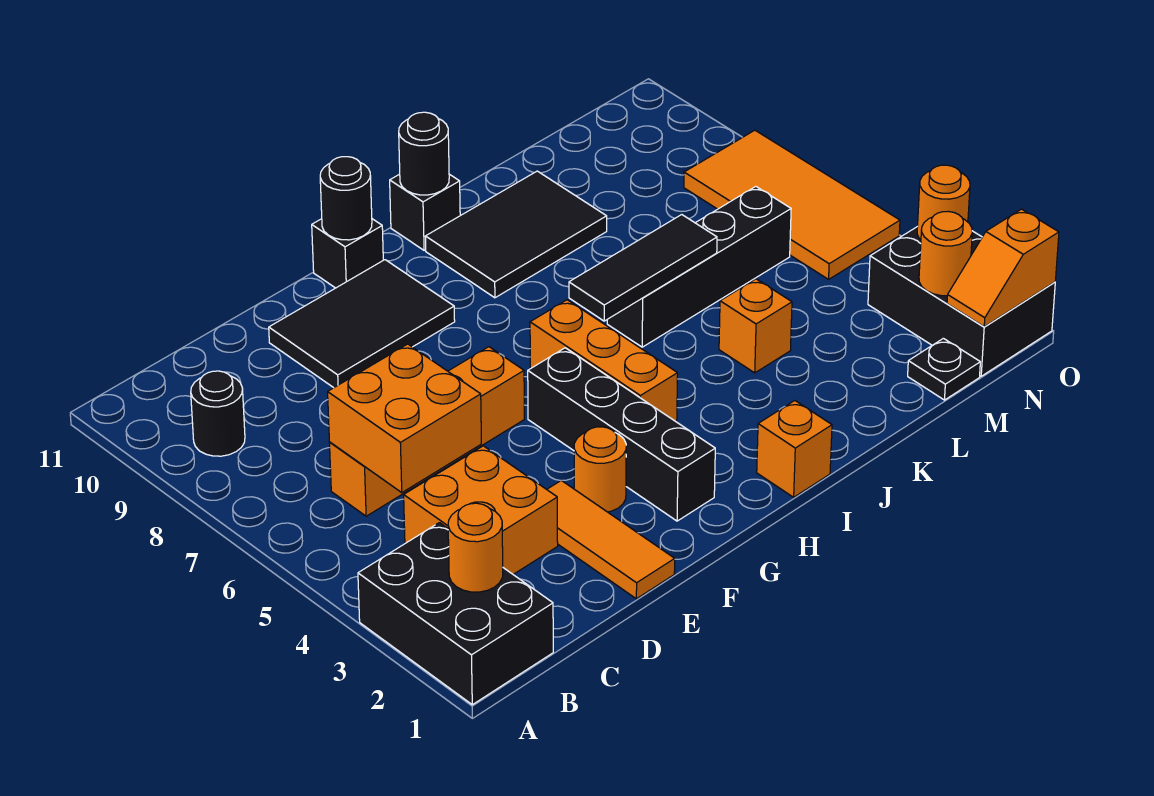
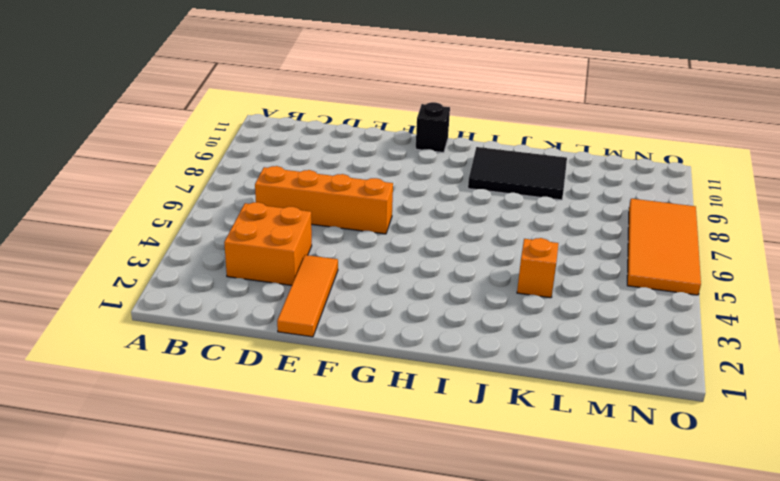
none -> black 2x3 brick [358,523,553,705]
none -> black 1x1 round brick [191,371,245,456]
none -> black 2x3 tile [269,260,455,388]

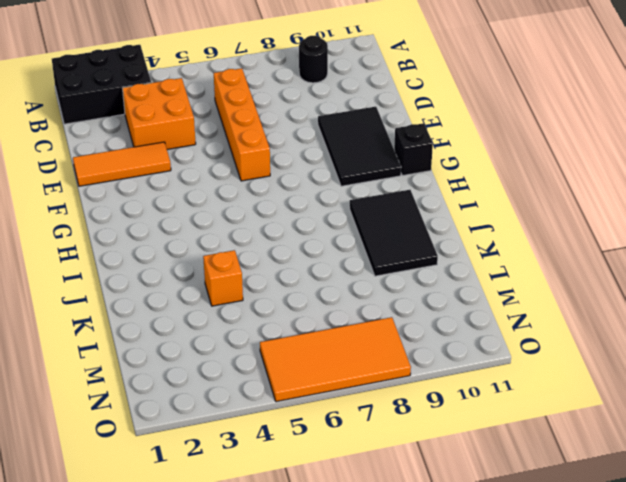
none -> orange 1x1 round brick [574,427,626,512]
none -> black 1x4 brick [528,348,715,521]
none -> orange 1x3 brick [530,300,678,422]

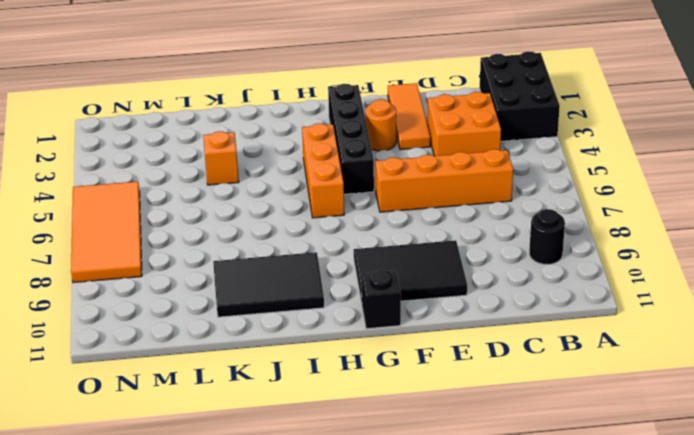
none -> orange 1x1 brick [757,401,832,497]
none -> black 1x1 brick [390,174,460,250]
none -> black 1x4 brick [607,187,791,347]

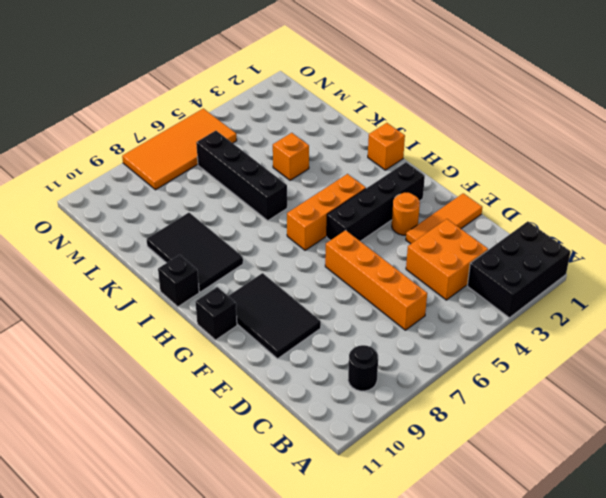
none -> black 1x1 plate [908,338,980,400]
none -> black 2x3 brick [868,226,1055,376]
none -> orange 1x1 round brick [448,503,503,592]

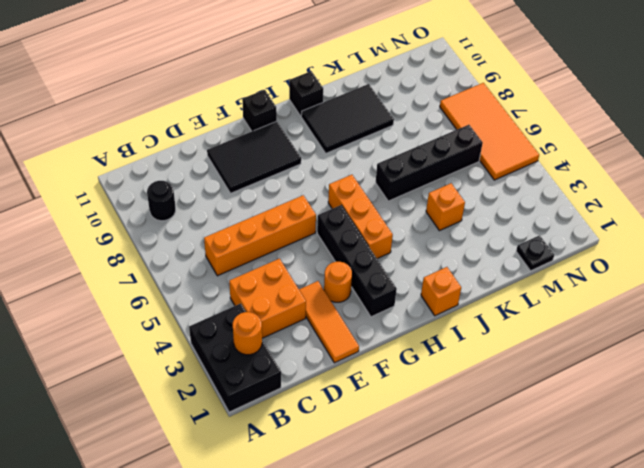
none -> black 2x3 brick [868,226,1055,376]
none -> orange 2x2 brick [328,344,481,492]
none -> black 1x1 round brick [320,157,372,240]

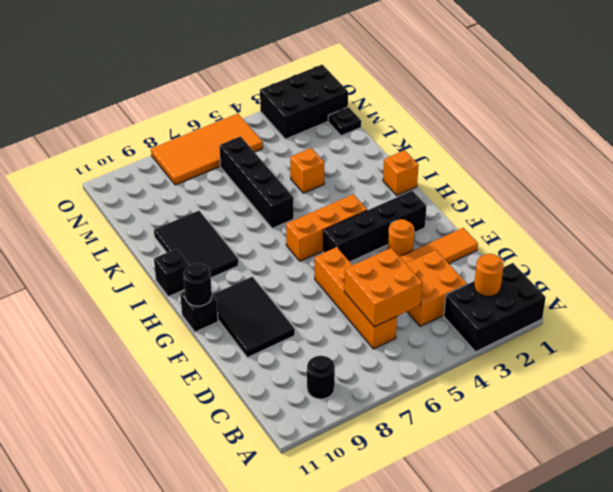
none -> black 1x3 tile [569,215,717,321]
none -> black 1x1 round brick [399,112,449,195]
none -> orange 1x2 slope [947,209,1059,327]

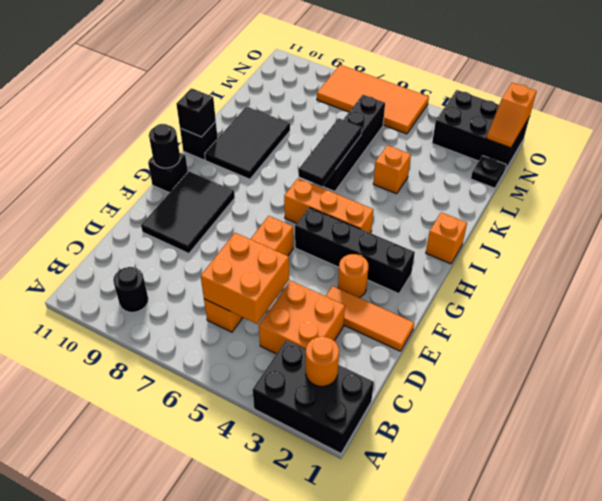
black 1x1 brick [176,88,216,137] -> black 1x1 round brick [399,112,449,195]
none -> orange 1x1 round brick [919,211,972,296]
none -> orange 1x1 round brick [917,165,970,240]

